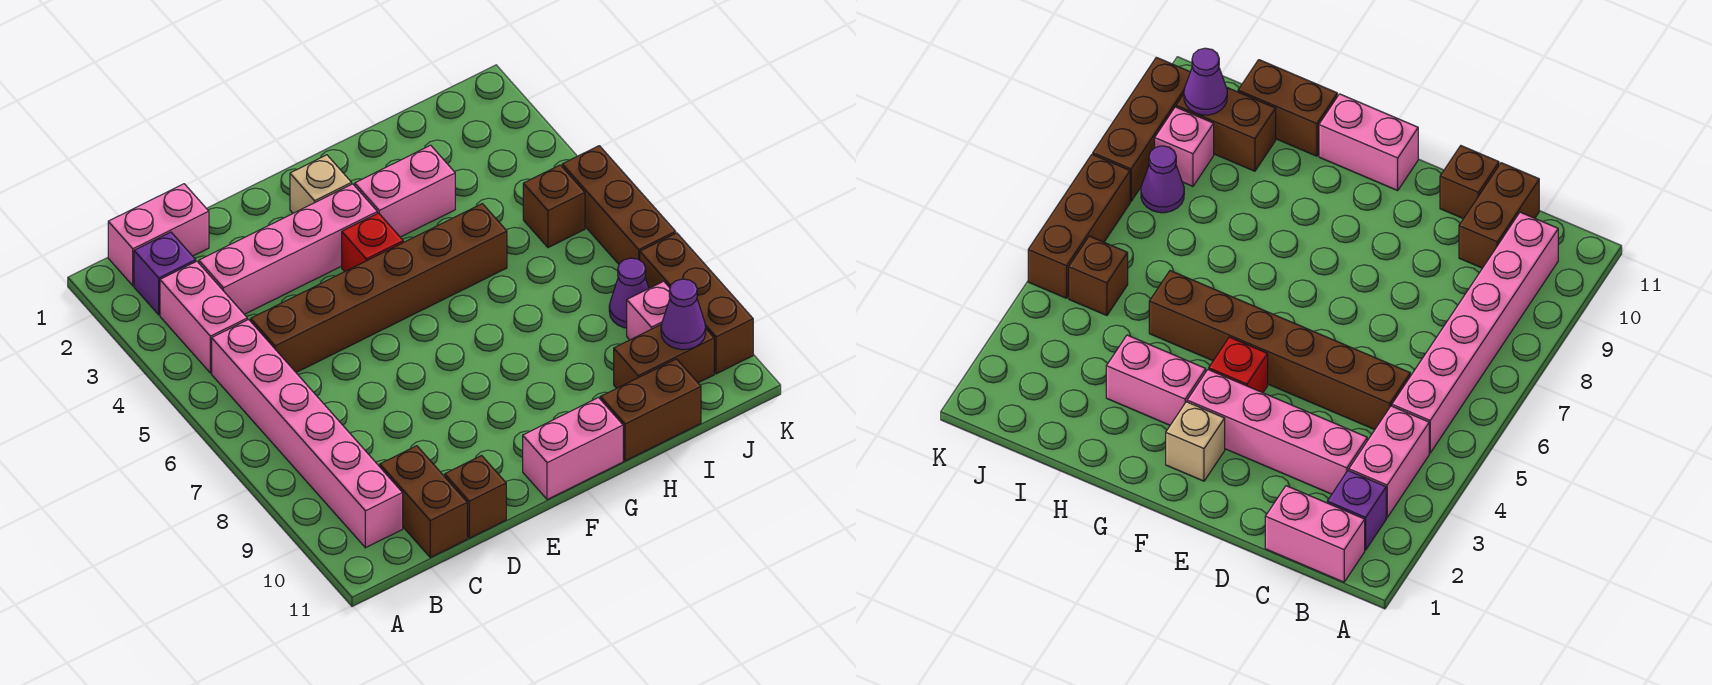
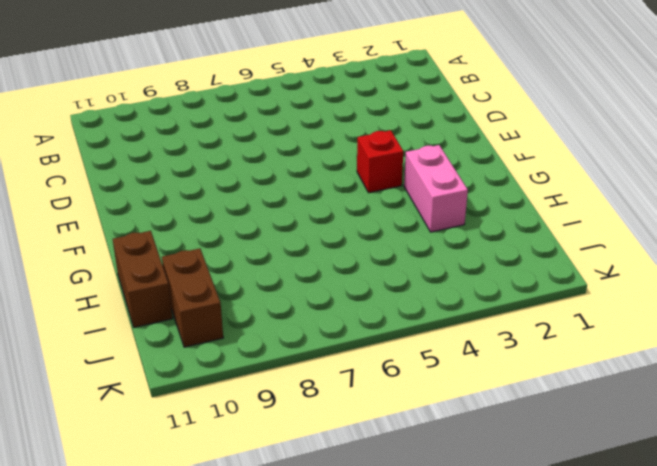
none -> pink 1x2 brick [108,184,209,286]
none -> purple 1x1 brick [134,232,196,315]
none -> pink 1x2 brick [160,261,247,373]

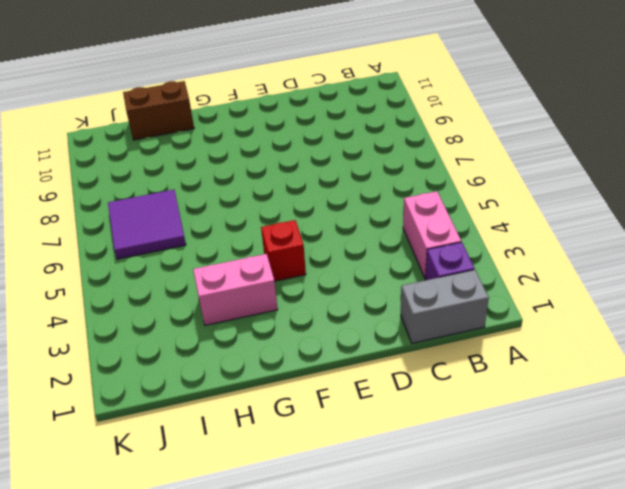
grey 1x2 brick [401,270,489,343] -> pink 1x2 brick [108,184,209,286]
purple 2x2 tile [108,190,186,259] -> none
none -> pink 1x6 brick [212,320,403,548]
none -> pink 1x4 brick [199,184,377,314]
none -> brown 1x6 brick [251,204,507,372]

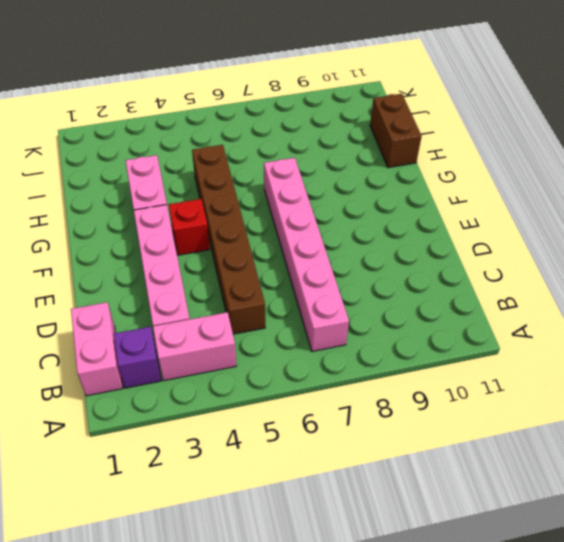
pink 1x6 brick [264,158,349,351] -> pink 1x6 brick turned to [212,320,403,548]
none -> brown 1x2 brick [380,446,467,557]
none -> brown 1x1 brick [445,456,506,538]
none -> tan 1x1 brick [290,155,352,213]

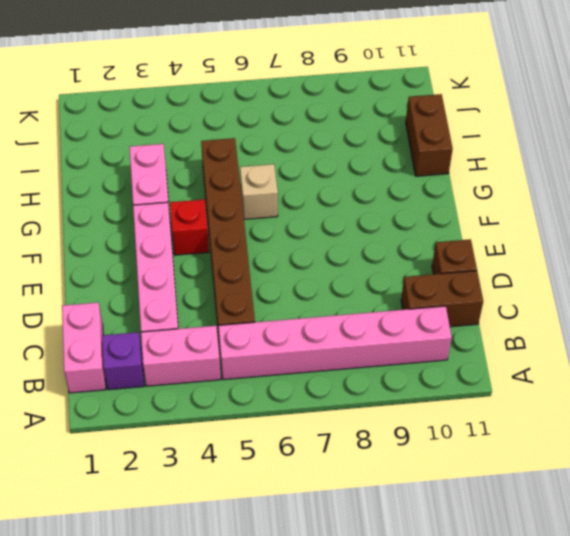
tan 1x1 brick [240,164,278,219] -> tan 1x1 brick moved to [290,155,352,213]
none -> pink 1x2 brick [523,398,623,500]
none -> brown 1x2 brick [614,324,714,388]
none -> brown 1x1 brick [523,165,585,248]

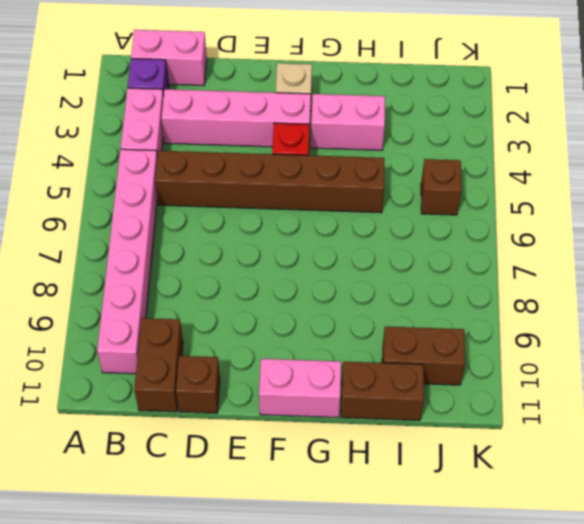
none -> purple 1x1 cone [609,258,649,328]
none -> pink 1x1 brick [627,281,670,340]
none -> brown 1x3 brick [562,146,676,264]

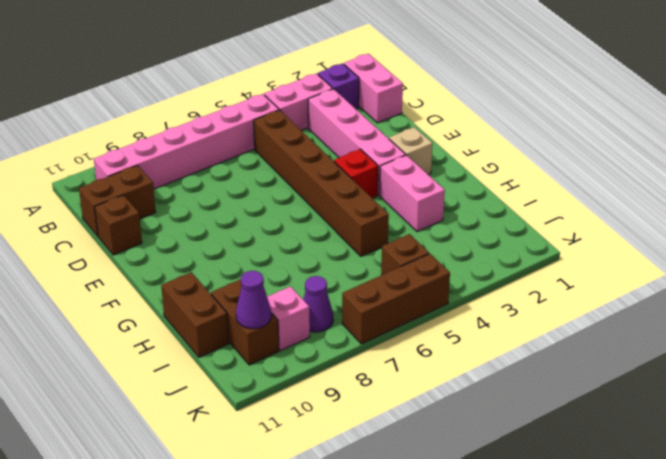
none -> pink 1x2 brick [523,398,623,500]
none -> brown 1x3 brick [640,233,753,374]

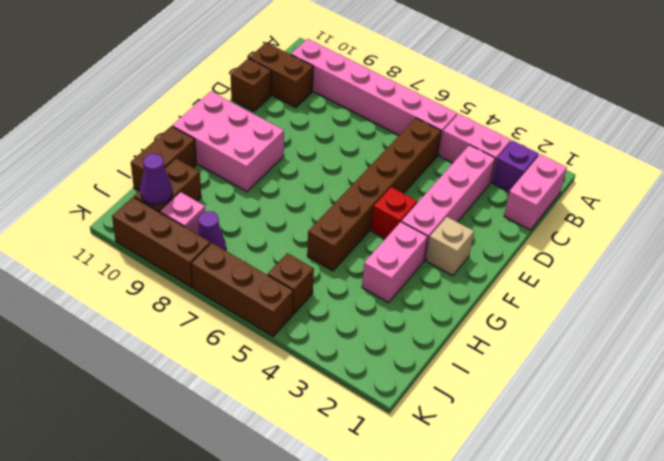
pink 2x3 brick [172,91,284,192] -> pink 1x2 brick [523,398,623,500]

